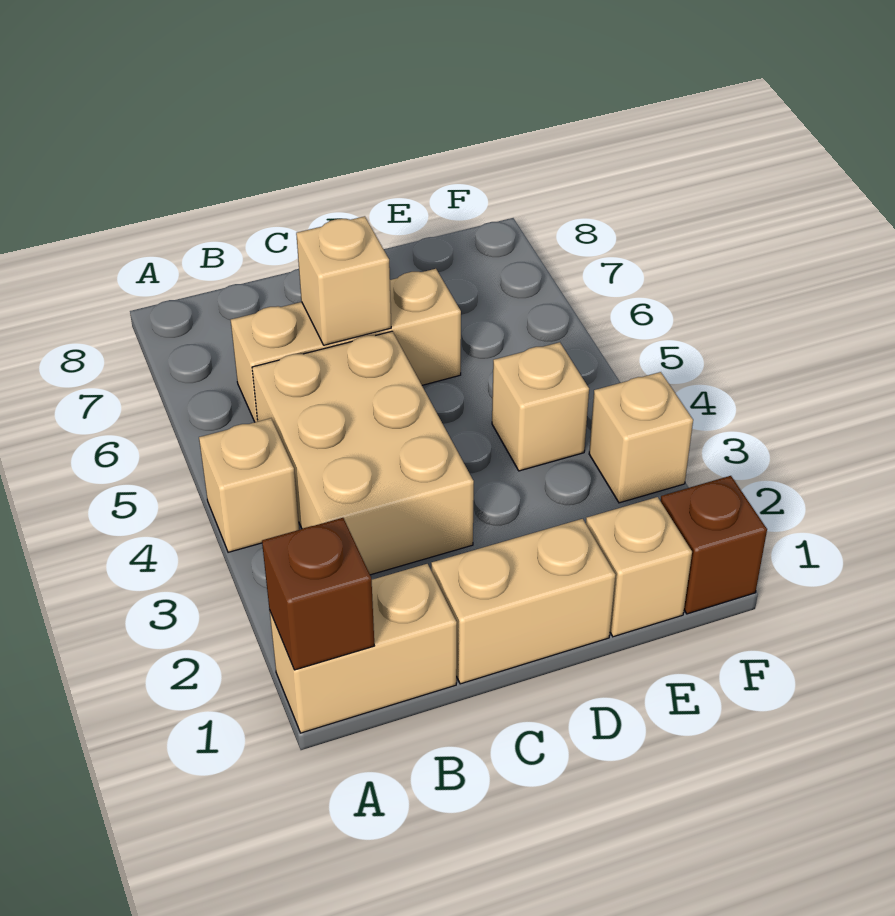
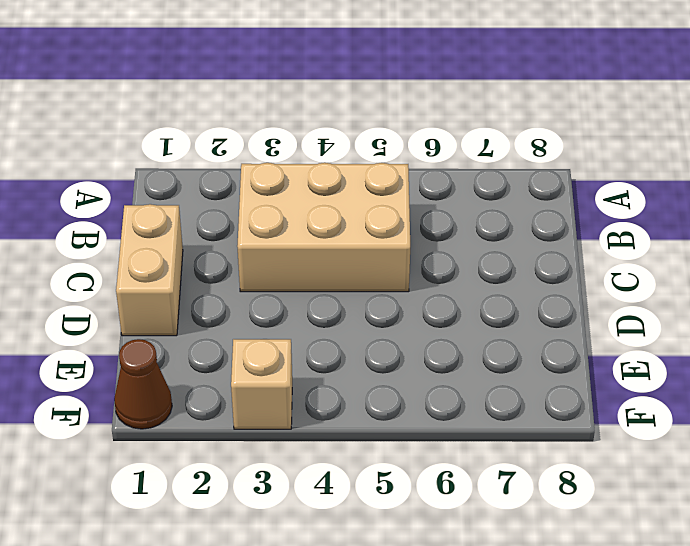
brown 1x1 cone [114,339,172,429] -> brown 1x1 brick [661,476,767,614]
none -> tan 1x2 brick [270,564,457,733]
none -> tan 1x1 brick [199,418,299,552]

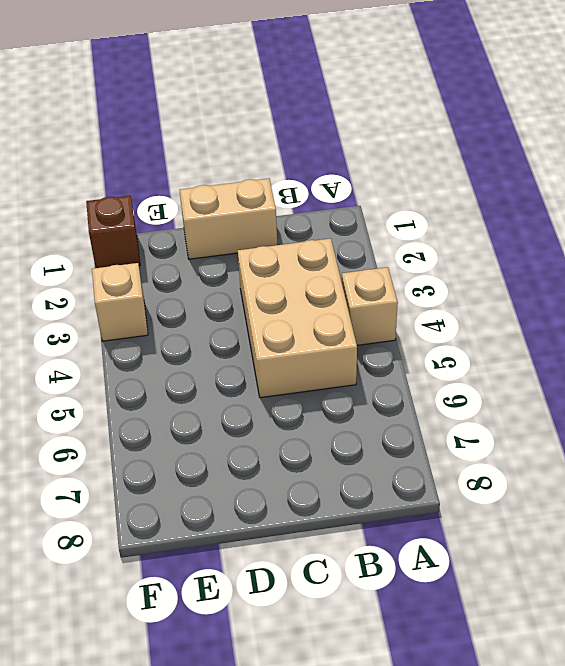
none -> tan 1x2 brick [270,564,457,733]
none -> tan 1x3 brick [231,269,461,422]

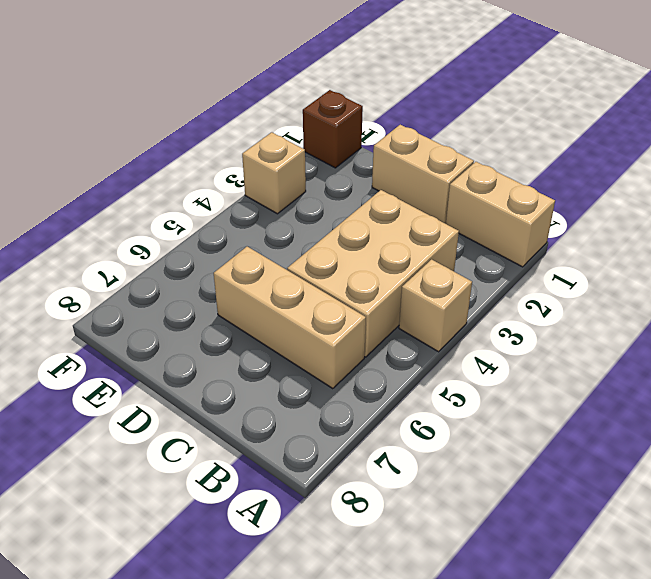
none -> tan 1x1 brick [586,497,692,637]
none -> tan 1x1 brick [492,342,589,471]

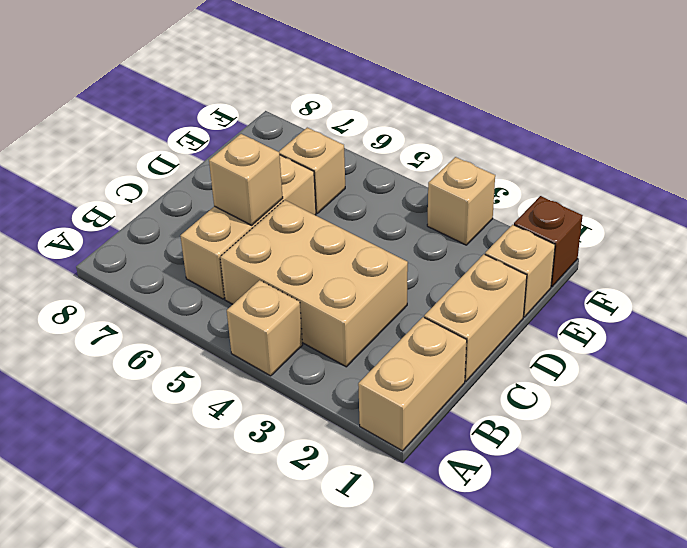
tan 1x1 brick [279,128,345,214] -> tan 1x1 brick moved to [492,342,589,471]
none -> brown 1x1 brick [262,518,374,670]

